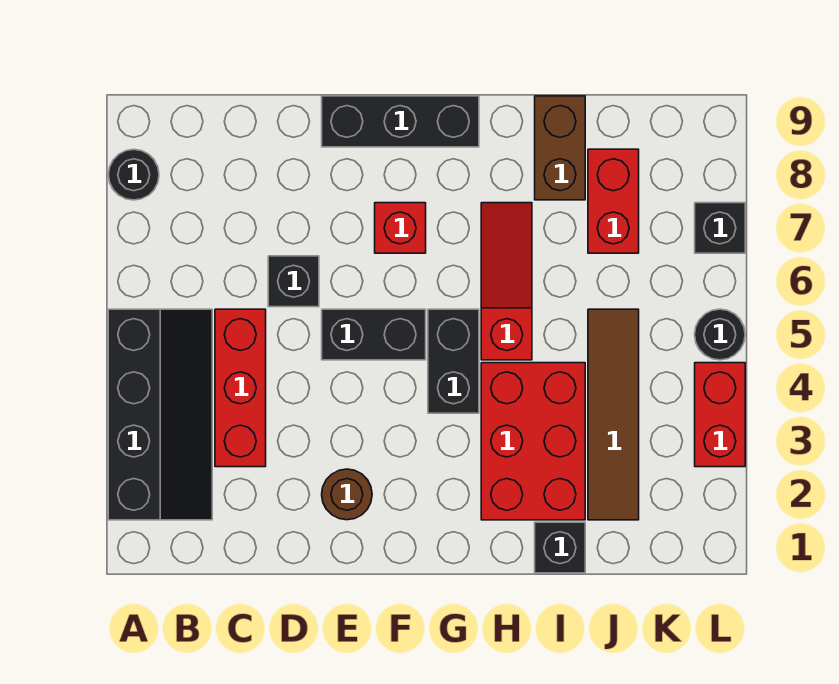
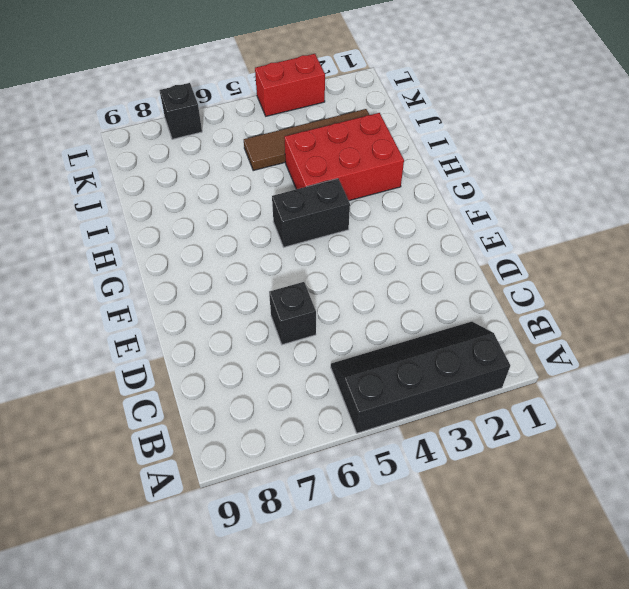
none -> black 1x1 round brick [108,149,159,200]
none -> red 1x3 brick [215,309,266,467]
none -> brown 1x1 round brick [322,469,372,520]

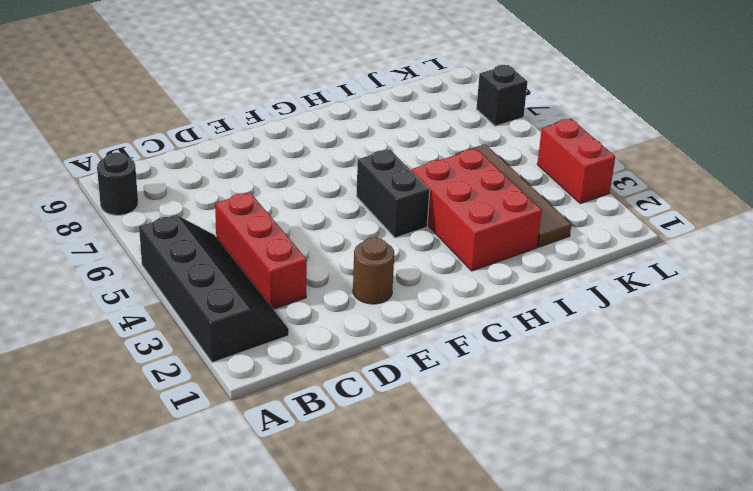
none -> black 1x1 brick [268,256,319,307]
none -> black 1x2 brick [322,309,426,360]
none -> black 1x3 brick [322,96,479,147]

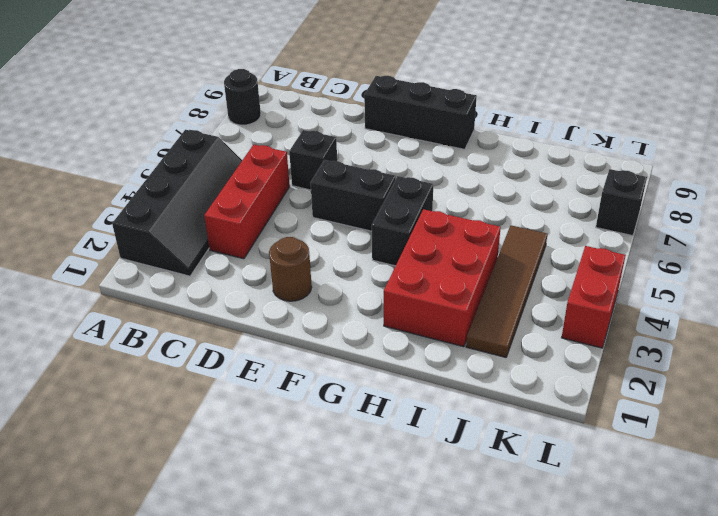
none -> red 1x1 brick [375,203,426,253]
none -> red 1x3 slope [481,203,532,360]
none -> black 1x1 brick [535,522,585,573]

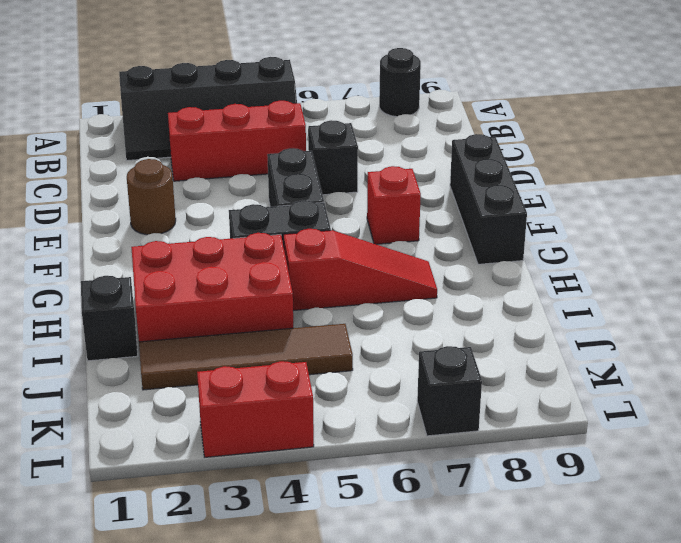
none -> brown 1x2 brick [535,96,585,200]
none -> red 1x2 brick [588,149,639,253]
none -> black 1x1 round brick [695,309,745,360]

